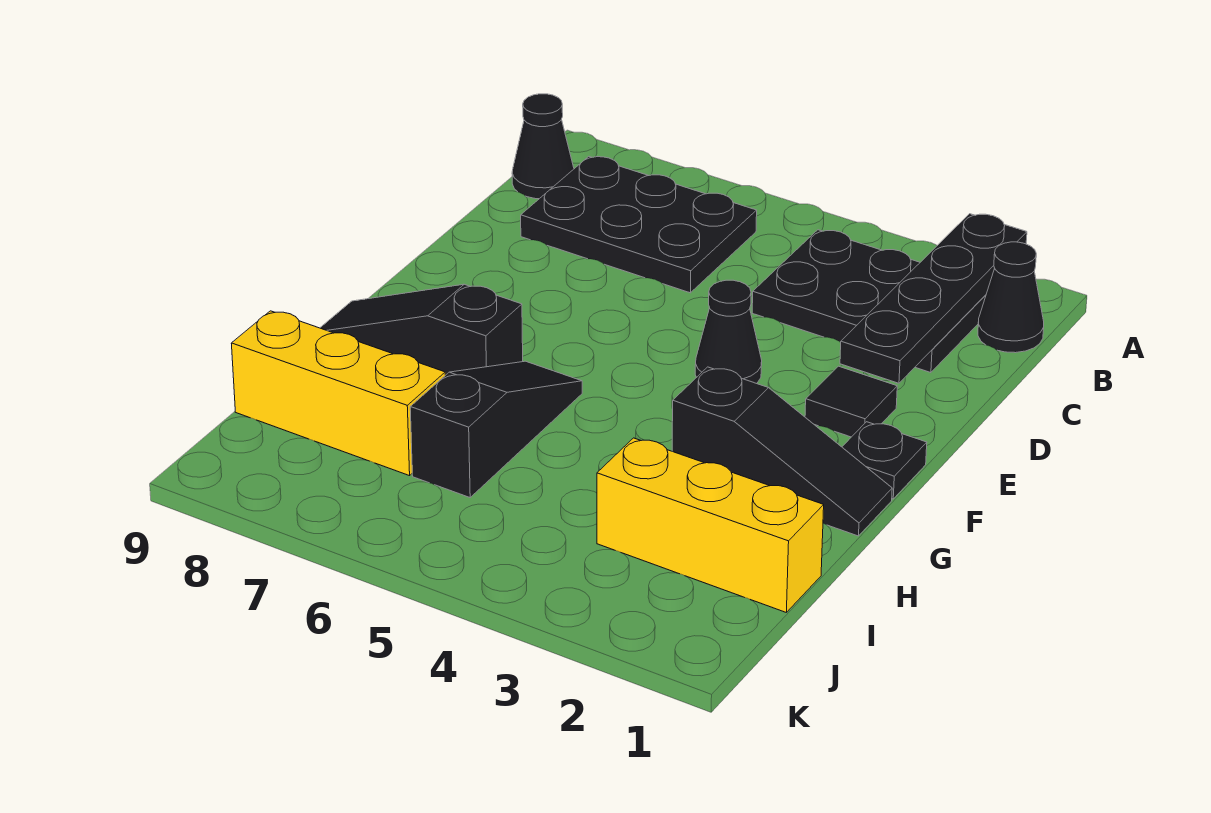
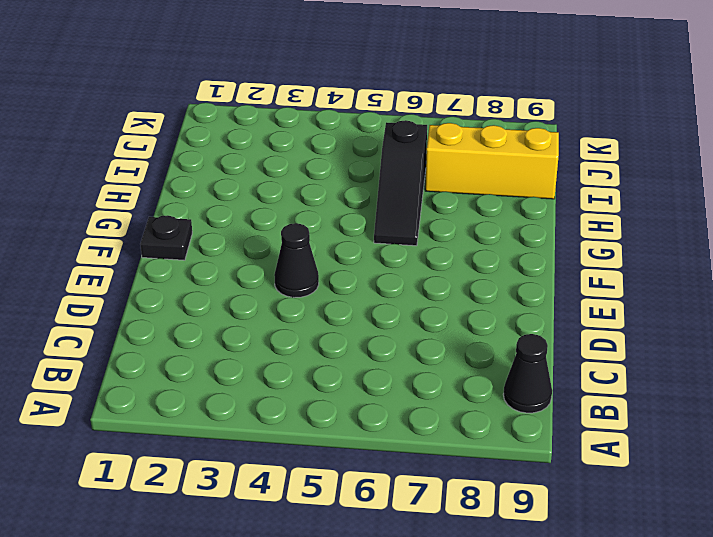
none -> black 1x1 cone [978,242,1044,353]
none -> black 2x3 plate [752,230,986,373]
none -> black 2x3 plate [521,157,757,293]

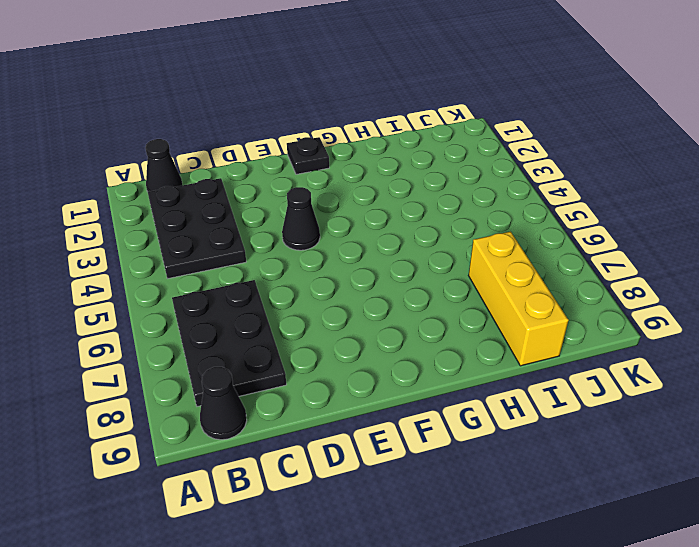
none -> black 1x1 tile [805,366,897,437]
none -> black 1x3 slope [672,367,892,536]
none -> black 1x3 slope [410,361,582,497]

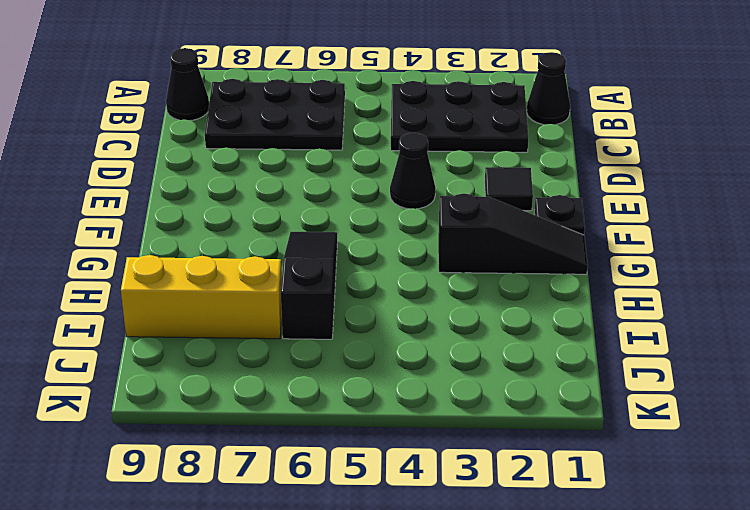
none -> black 1x3 slope [320,284,523,375]
none -> yellow 1x3 brick [597,438,824,612]
none -> black 1x4 plate [840,214,1027,383]

